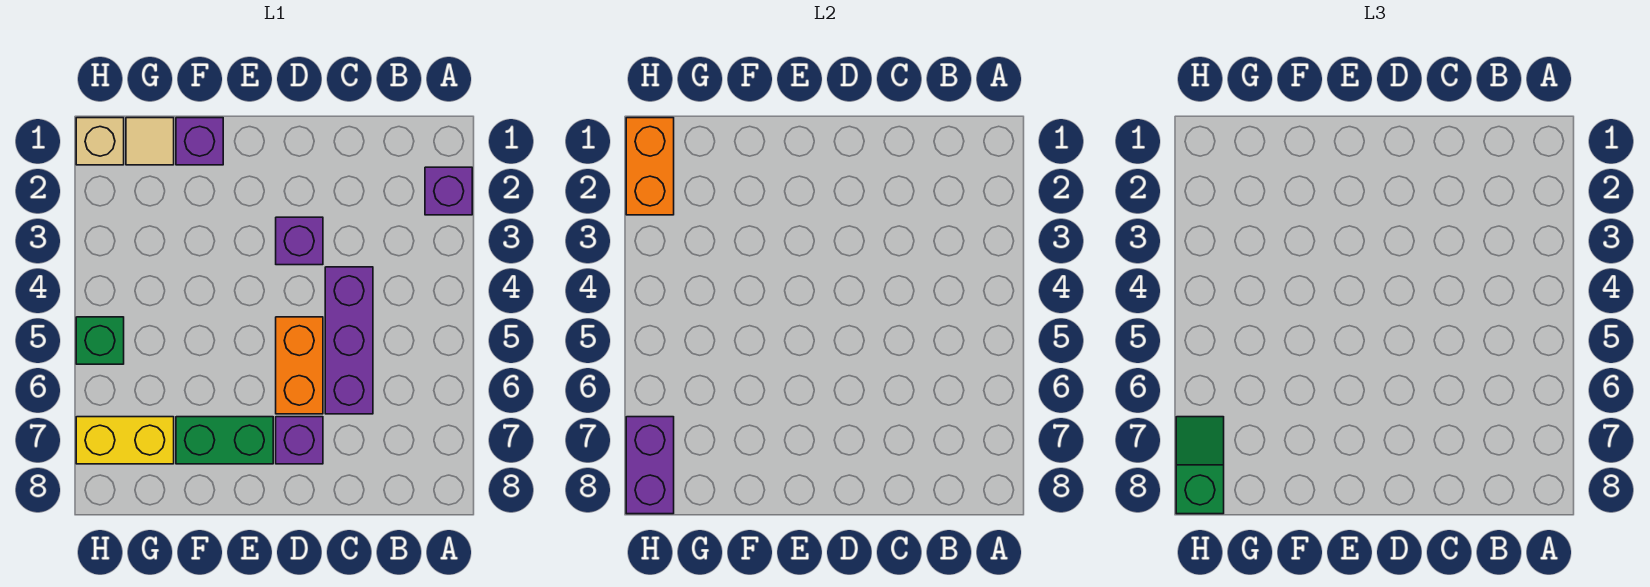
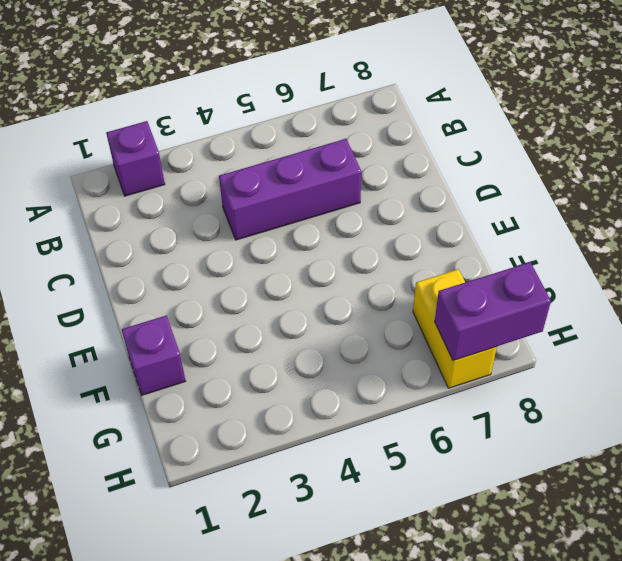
none -> purple 1x1 brick [276,217,323,265]
none -> orange 1x2 brick [276,317,323,414]
none -> purple 1x1 brick [276,417,323,464]

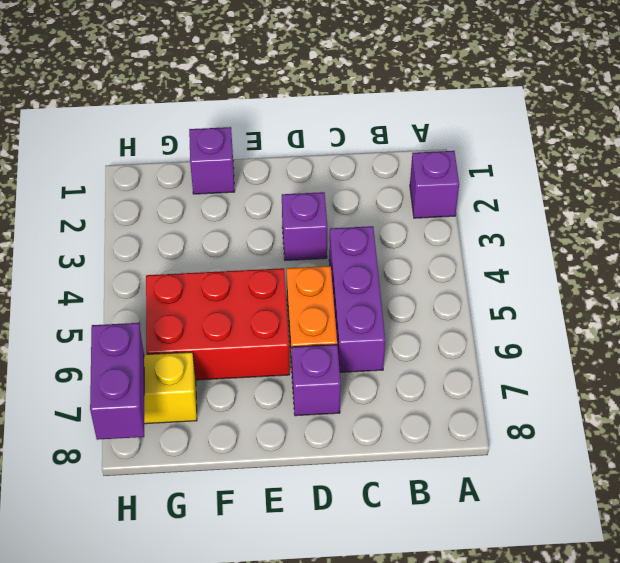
red 2x3 brick [146,268,290,380] -> none
none -> green 1x2 brick [176,417,273,464]
none -> tan 1x1 tile [126,118,174,165]
none -> tan 1x1 brick [76,118,124,165]

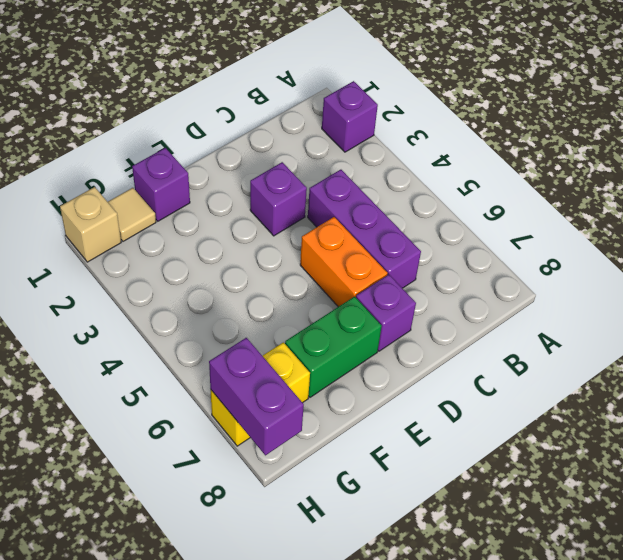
none -> green 1x1 brick [76,317,124,364]
none -> orange 1x2 brick [626,118,674,215]
none -> green 1x2 slope [1176,417,1224,514]

